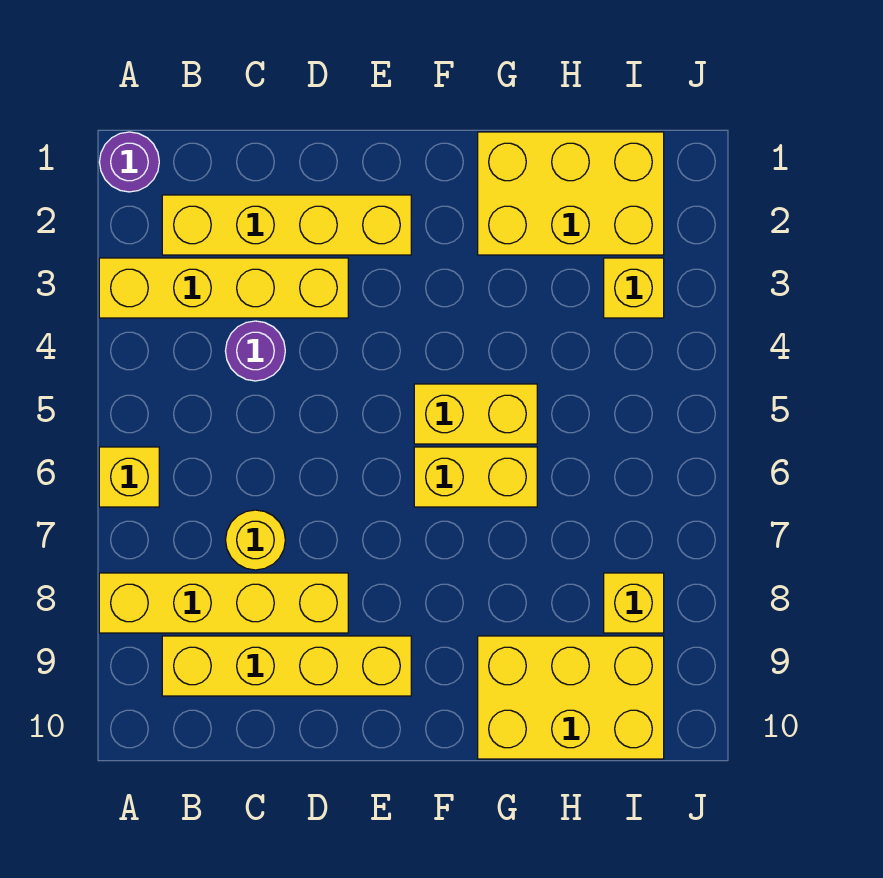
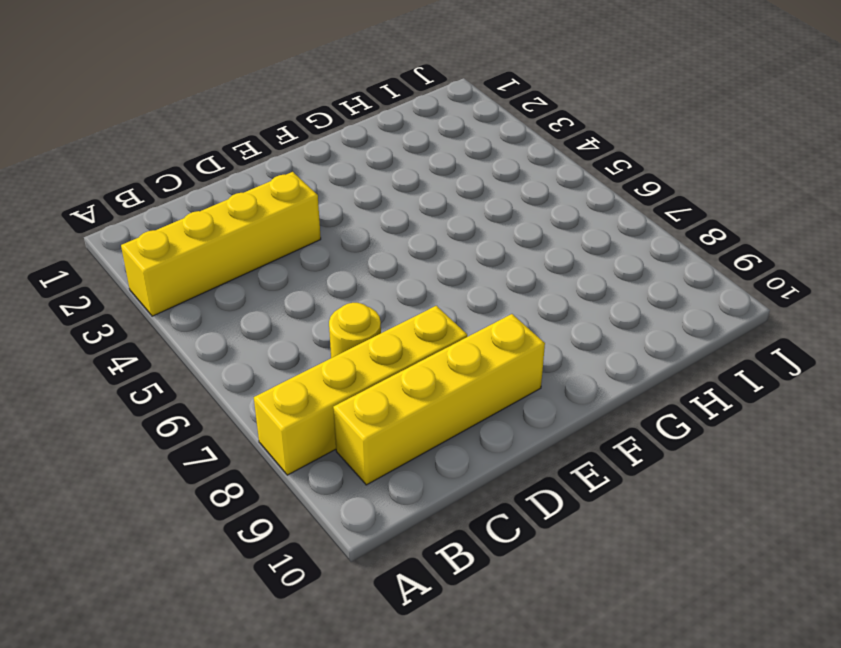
none -> purple 1x1 round brick [100,132,159,192]
none -> yellow 1x1 brick [99,447,159,507]
none -> yellow 1x4 brick [162,195,411,255]

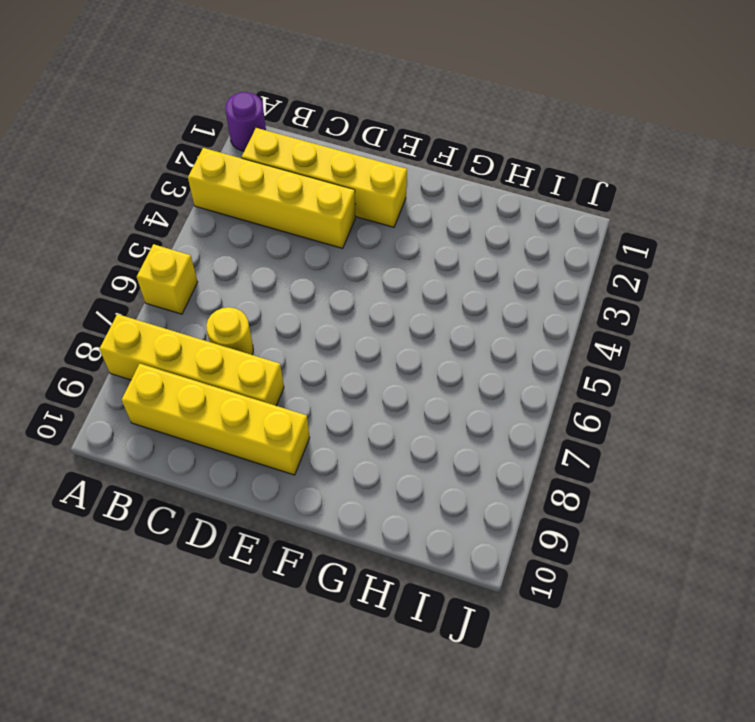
none -> purple 1x1 round brick [226,321,285,381]
none -> yellow 1x2 brick [414,384,537,444]
none -> yellow 1x2 brick [414,447,537,507]

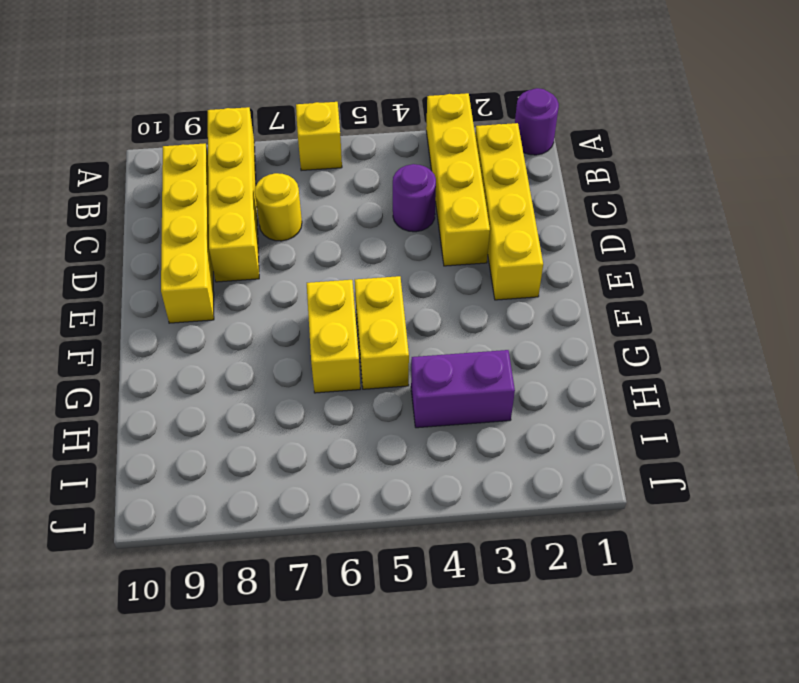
purple 1x2 brick [411,350,515,428] -> none
none -> yellow 2x3 brick [478,132,664,255]
none -> yellow 2x3 brick [478,636,664,759]
none -> yellow 1x1 brick [604,258,664,318]

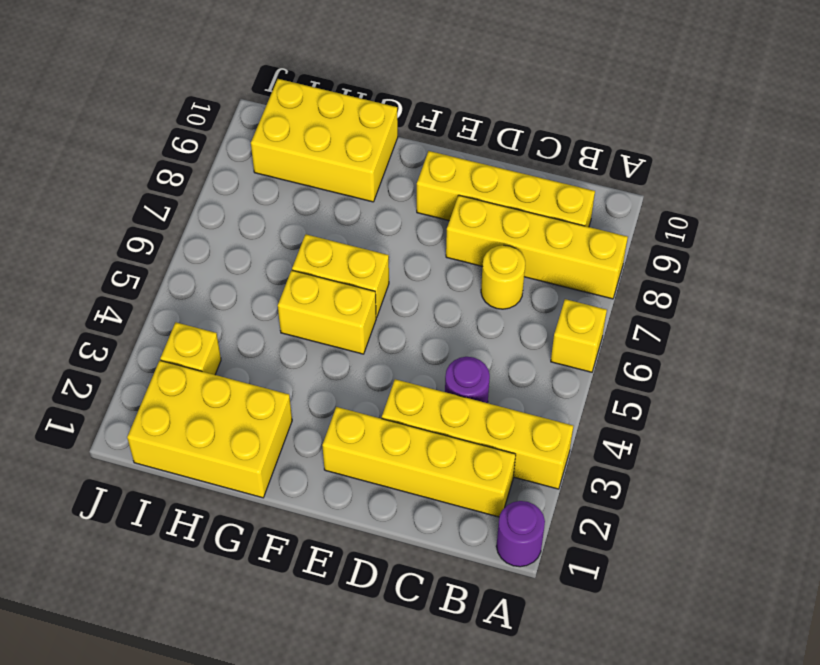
none -> yellow 1x1 brick [604,573,664,633]

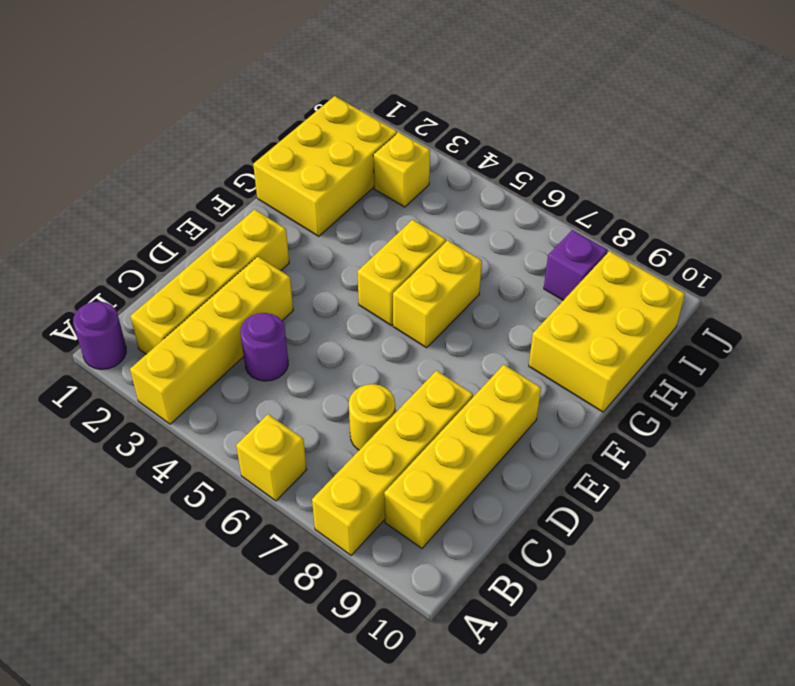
purple 1x1 brick [544,230,608,300] -> yellow 1x1 brick [604,573,664,633]

